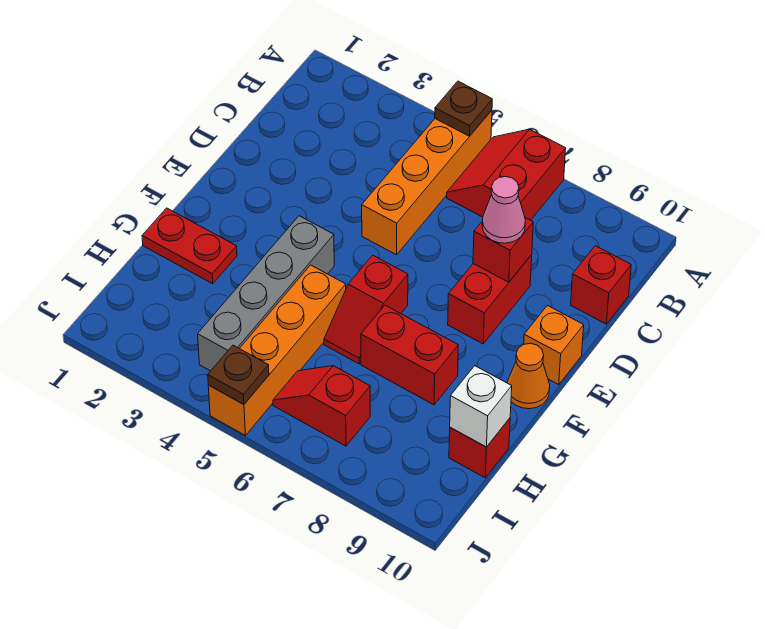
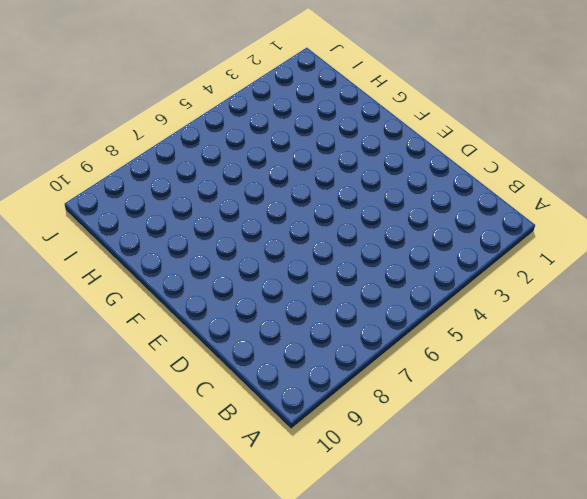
none -> orange 1x4 brick [362,110,492,255]
none -> red 2x2 slope [447,129,566,220]
none -> red 1x1 brick [571,246,631,324]

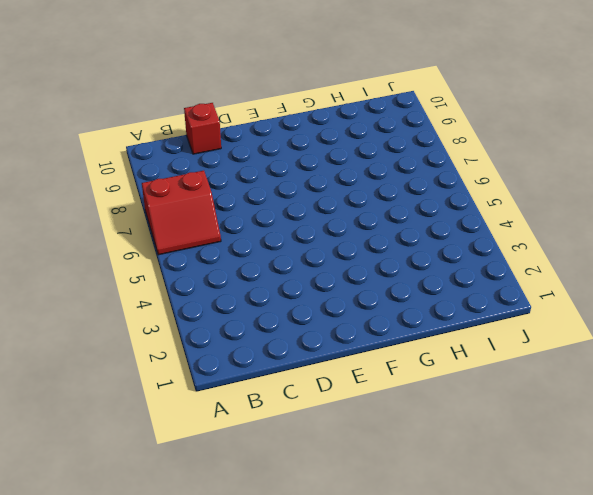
none -> orange 1x4 brick [362,110,492,255]
none -> red 1x2 brick [448,255,532,344]
none -> orange 1x1 brick [524,306,584,385]

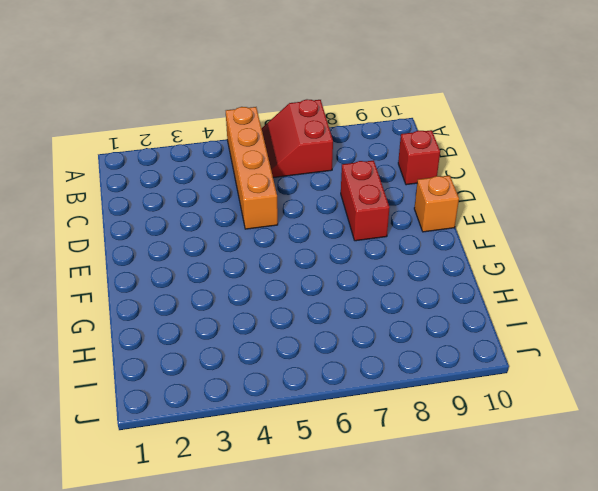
none -> grey 1x4 brick [198,216,334,371]
none -> red 1x2 slope [324,255,408,364]
none -> orange 1x1 cone [507,343,550,409]

